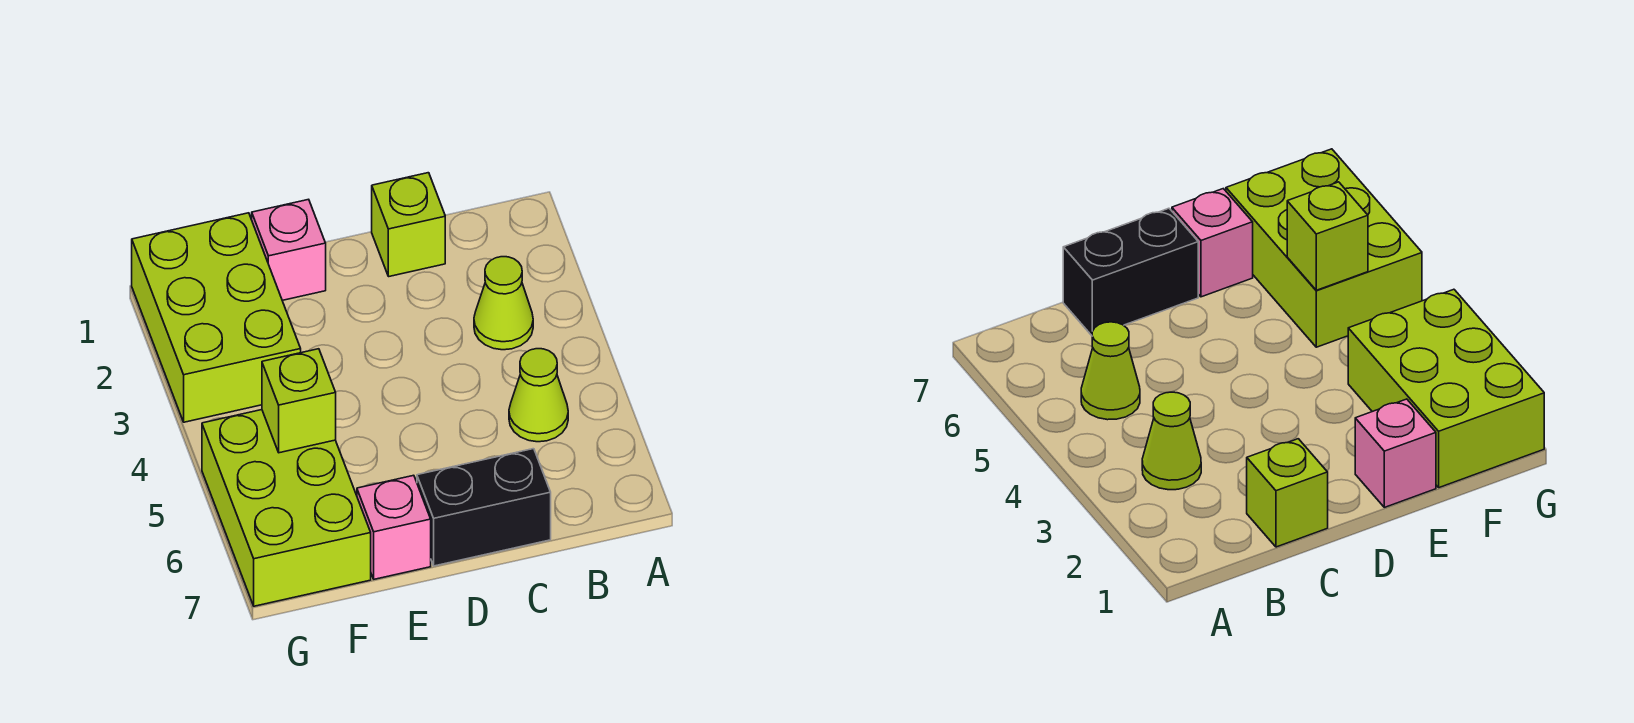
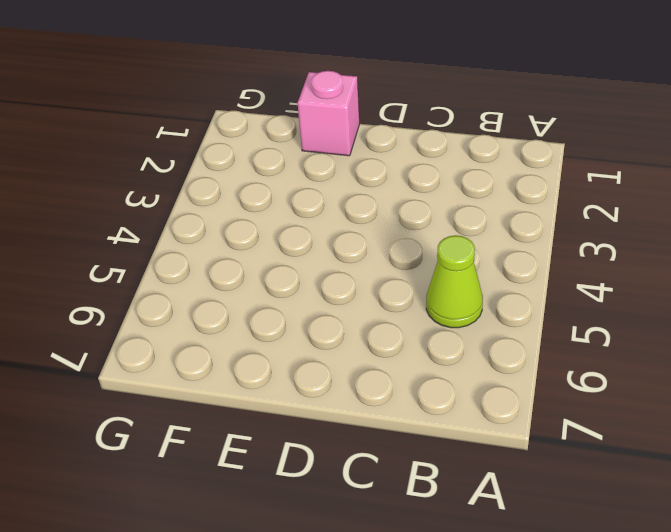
none -> lime 1x1 cone [474,257,533,350]
none -> lime 1x1 brick [372,173,445,276]

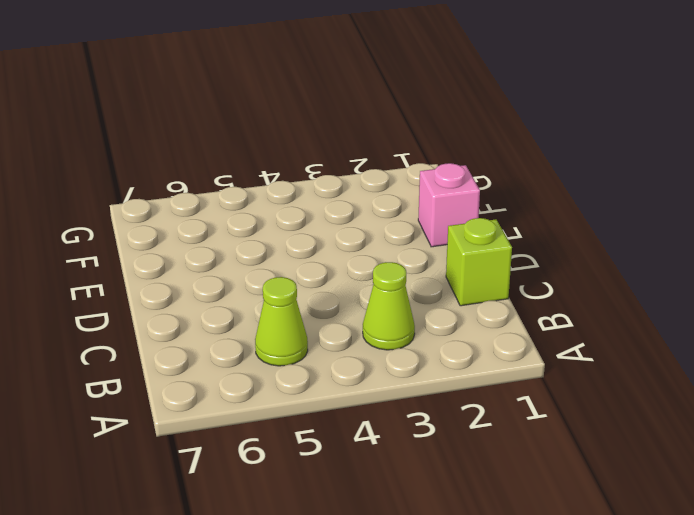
none -> black 1x2 brick [417,449,551,566]
none -> pink 1x1 brick [357,475,431,579]

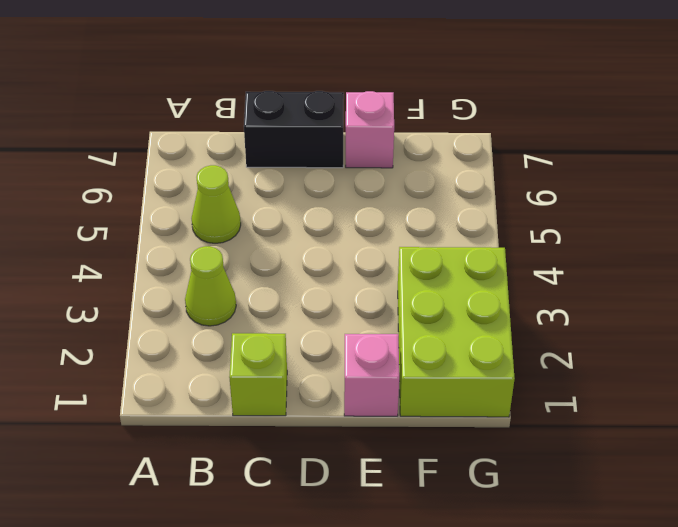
none -> lime 2x3 brick [202,410,371,606]
none -> lime 1x1 brick [262,349,336,453]

